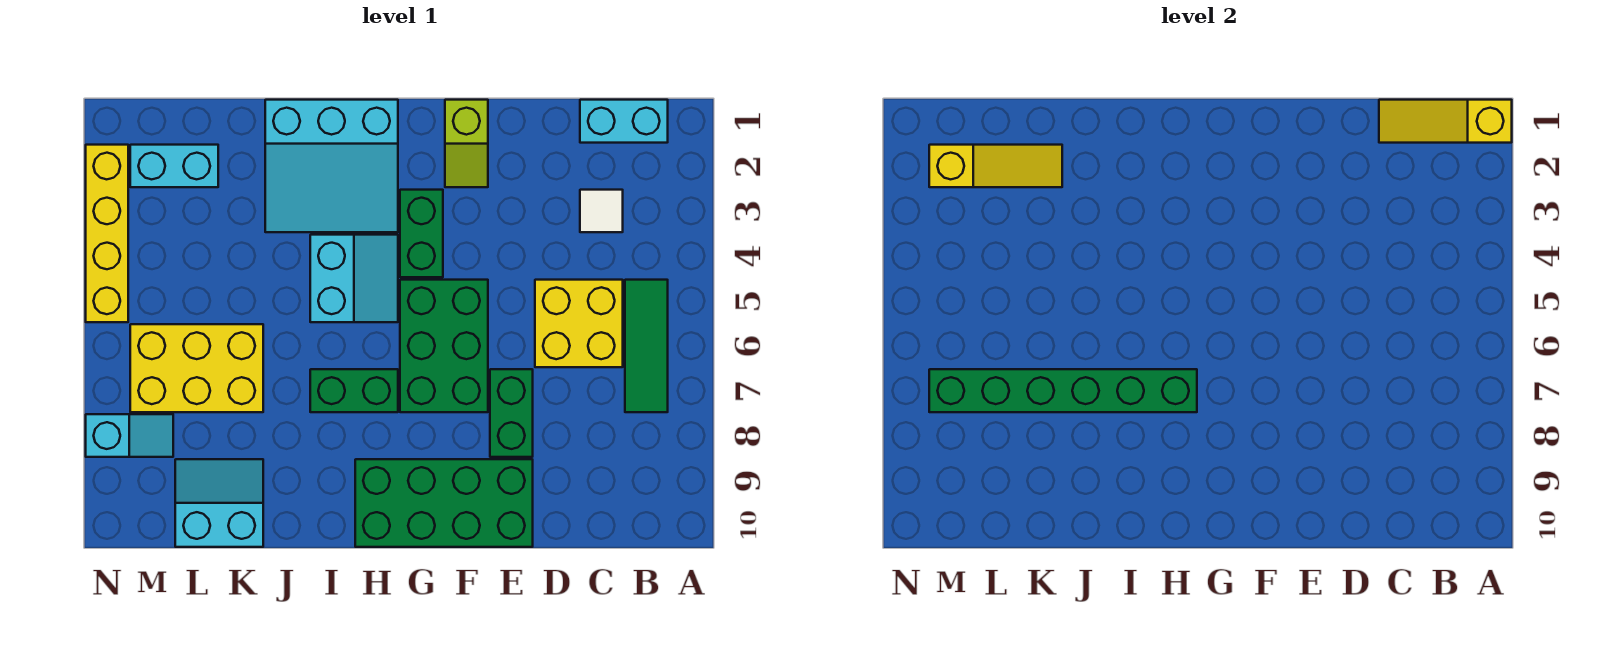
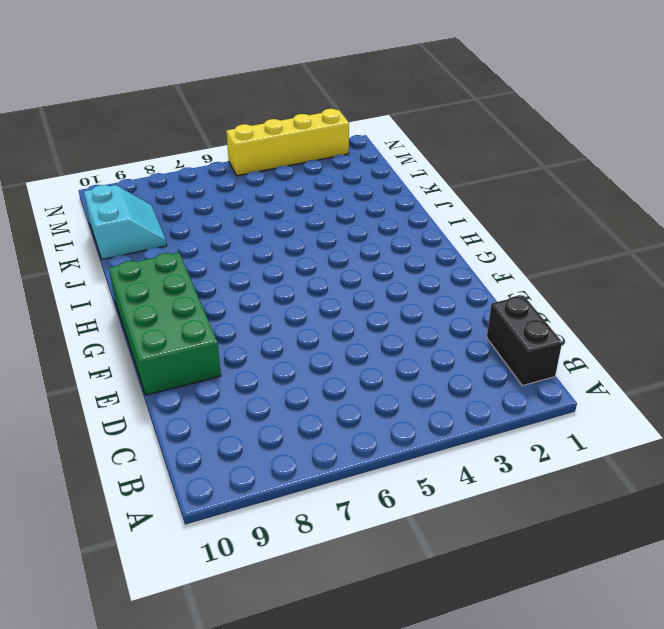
black 1x2 brick [487,295,562,386] -> cyan 1x2 brick [580,100,668,143]
none -> green 1x3 tile [625,280,668,412]
none -> white 1x1 tile [580,190,623,232]
none -> yellow 2x2 brick [535,280,623,367]

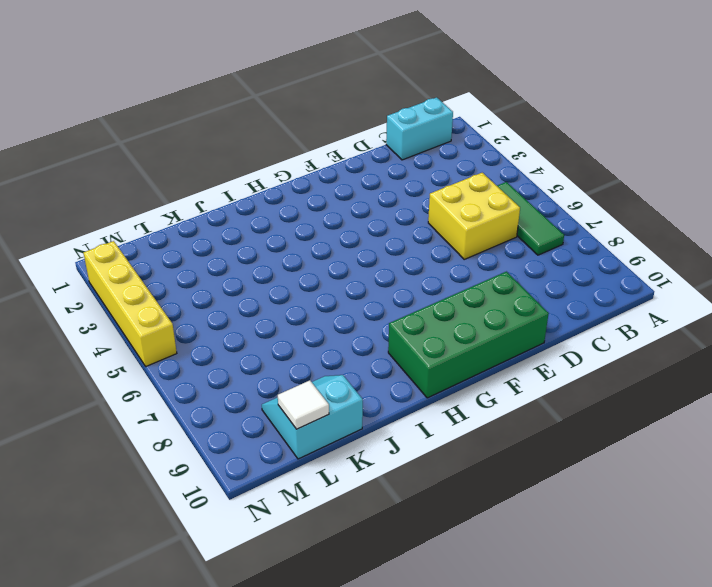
white 1x1 tile [278,380,329,429] -> white 1x1 tile moved to [580,190,623,232]
none -> green 1x2 brick [490,369,533,457]
none -> lime 1x2 slope [445,100,488,187]
none -> green 2x3 brick [400,280,488,412]

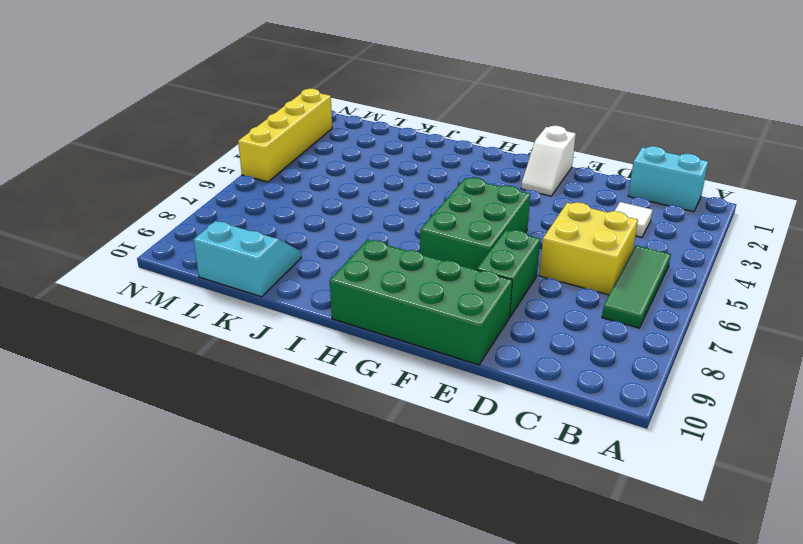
white 1x2 slope [521,126,576,196] -> lime 1x2 slope [445,100,488,187]
none -> green 1x2 brick [400,190,443,277]
none -> cyan 3x3 slope [265,100,398,232]
none -> cyan 2x2 slope [310,235,398,322]

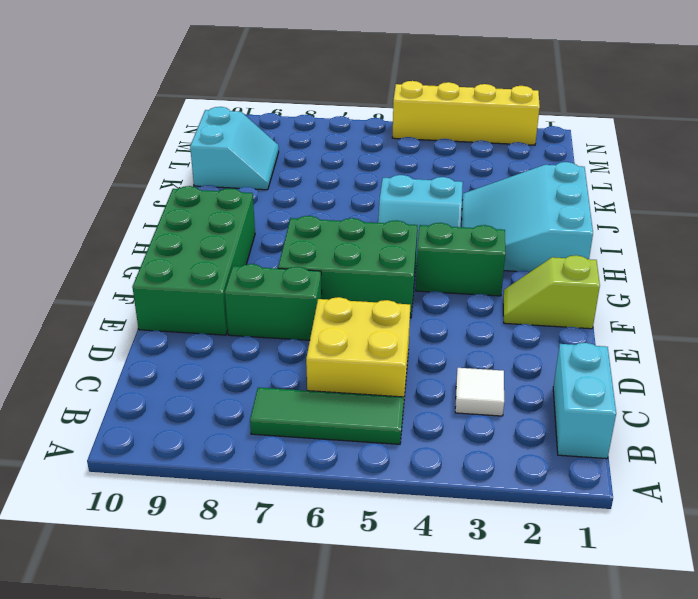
none -> green 1x2 brick [310,369,398,412]
none -> yellow 2x3 brick [130,324,263,412]
none -> cyan 1x2 brick [130,145,218,187]

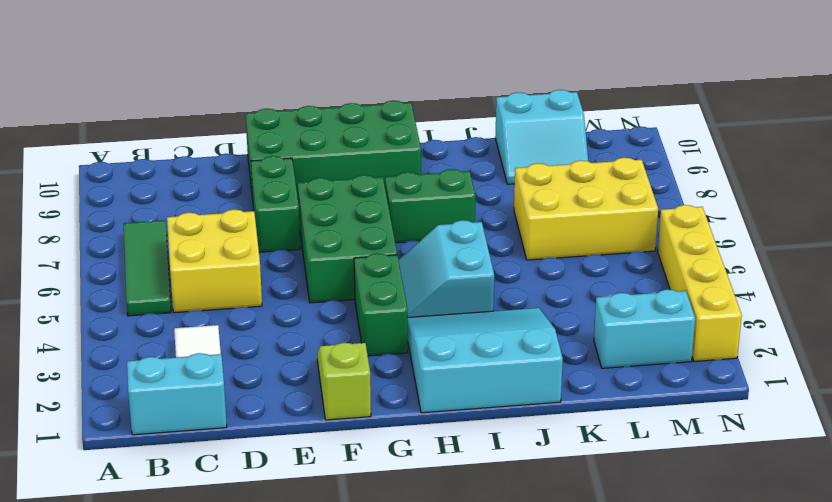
none -> cyan 1x2 slope [86,414,173,457]
none -> yellow 1x3 slope [1379,100,1512,143]
none -> green 1x6 brick [929,369,1197,412]

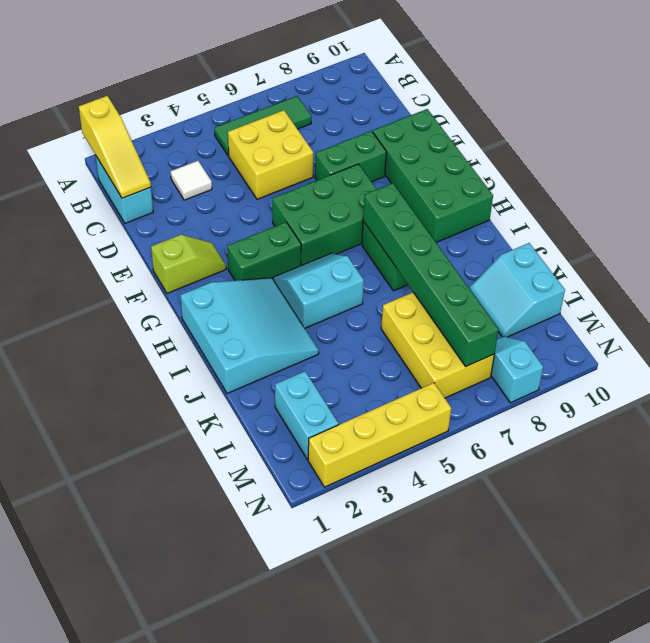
none -> yellow 1x3 slope [929,145,1062,187]

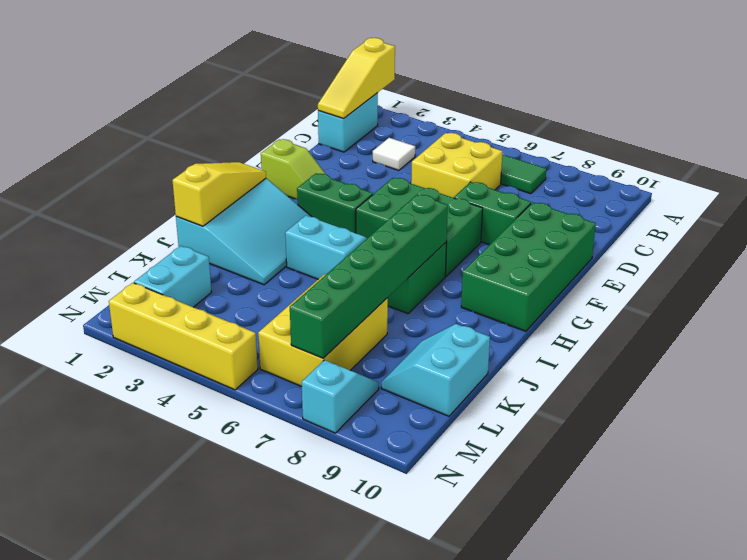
yellow 1x3 slope [172,162,266,226] -> yellow 1x3 slope moved to [929,145,1062,187]

